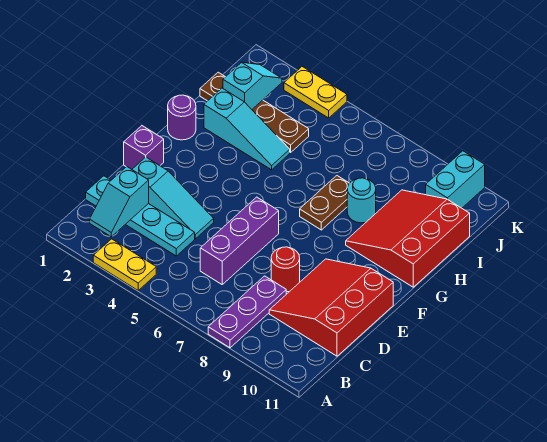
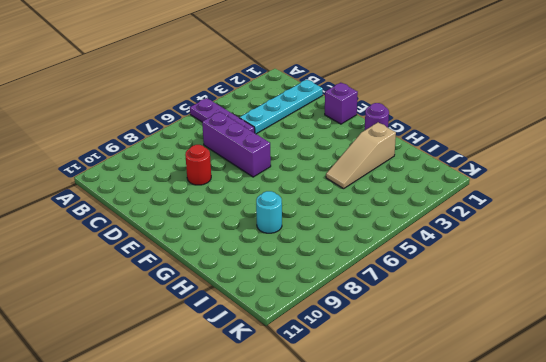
purple 1x3 plate [190,98,255,133] -> purple 1x3 plate moved to [208,276,286,348]
tan 1x3 slope [326,122,396,189] -> cyan 1x3 slope [204,88,290,170]
none -> yellow 1x2 plate [93,239,156,290]
none -> red 3x3 slope [269,259,393,356]
none -> cyan 1x3 slope [132,157,214,239]

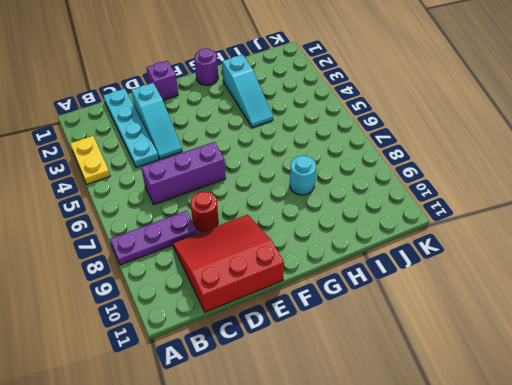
none -> brown 1x2 plate [300,176,350,230]
none -> red 3x3 slope [346,190,470,287]
none -> brown 1x4 plate [200,72,309,152]

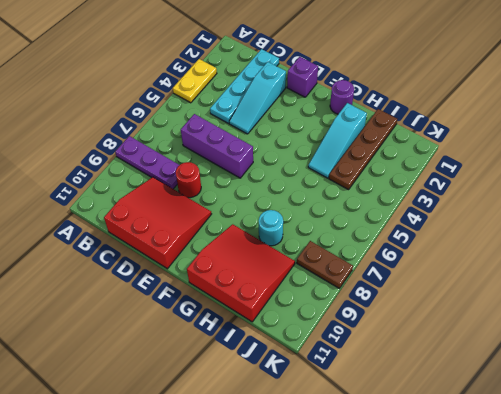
brown 1x2 plate [297,241,353,289] -> brown 1x2 plate moved to [300,176,350,230]
none -> cyan 1x2 brick [426,151,485,208]
none -> yellow 1x2 plate [284,67,347,118]
none -> cyan 1x2 slope [90,167,149,237]

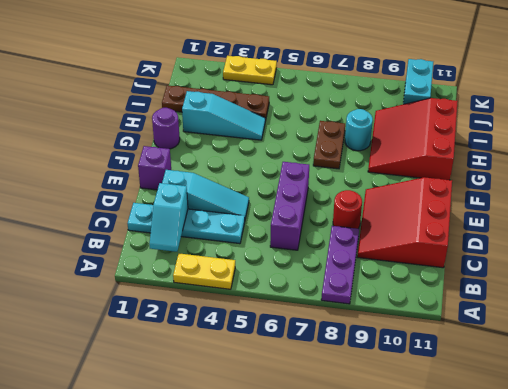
none -> cyan 1x2 slope [223,62,282,109]

